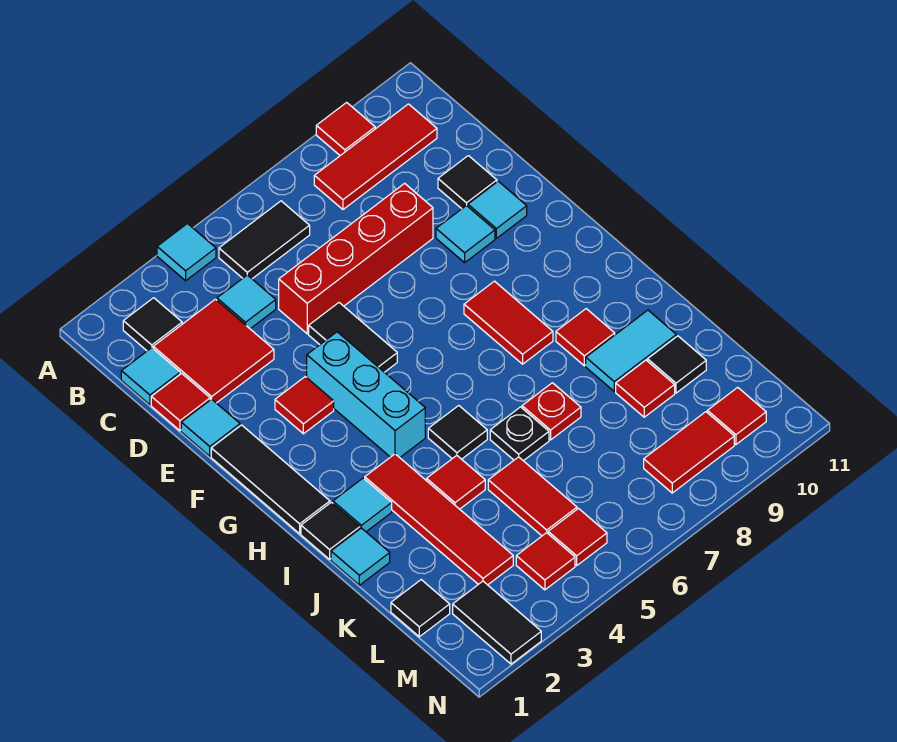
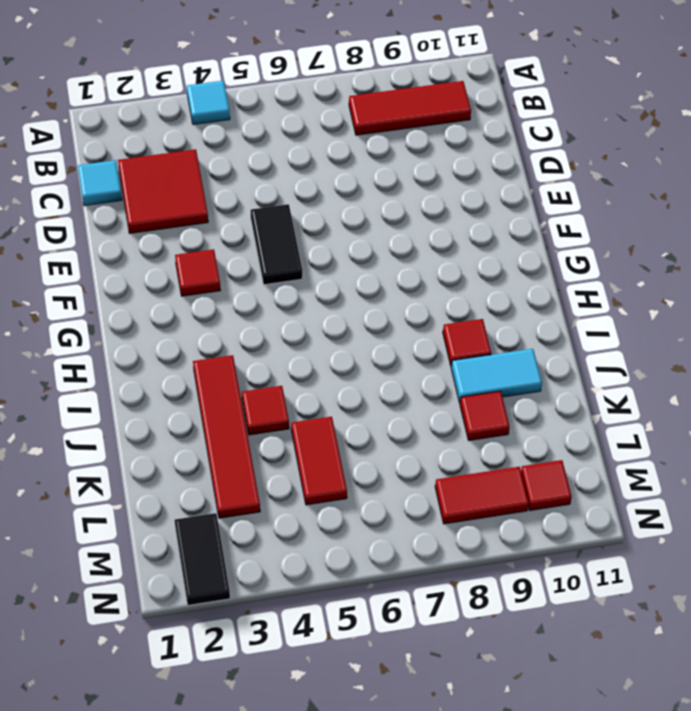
none -> red 1x1 tile [316,102,375,156]
none -> black 1x1 tile [123,298,182,351]
none -> black 1x2 tile [219,201,310,279]
none -> cyan 1x1 tile [217,275,276,329]

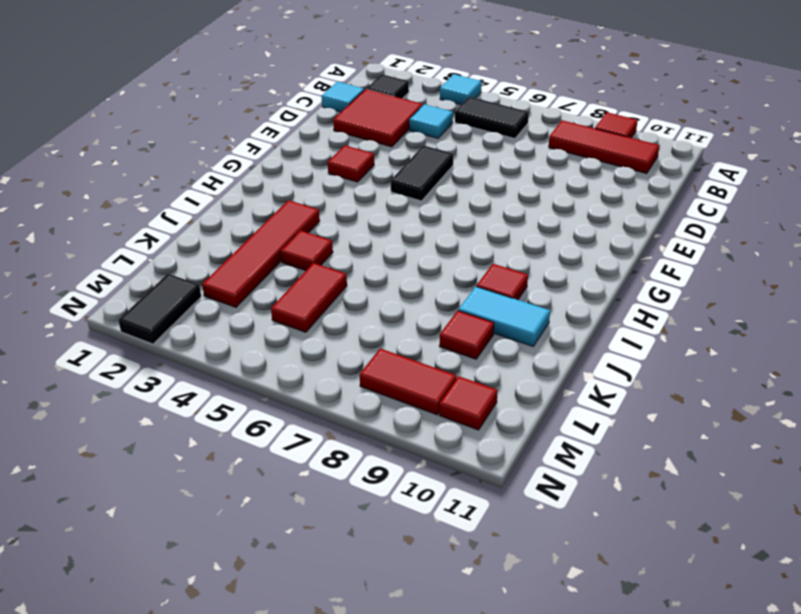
none -> red 1x1 tile [151,373,210,431]
none -> red 1x4 brick [279,183,433,334]
none -> black 1x1 tile [438,156,497,209]
none -> cyan 1x1 tile [181,399,240,456]

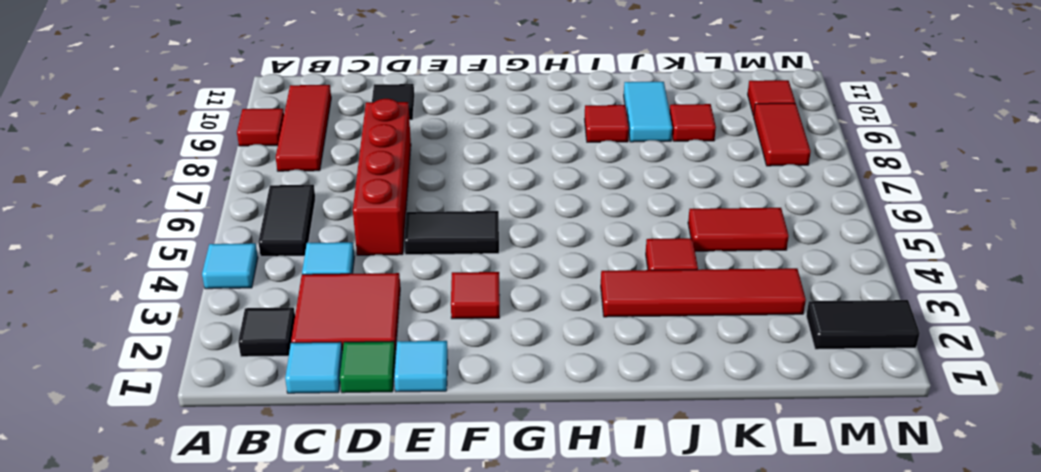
green 1x1 tile [340,341,396,393] -> red 1x1 tile [151,373,210,431]
none -> cyan 1x1 tile [436,205,495,263]
none -> cyan 1x1 tile [468,181,527,238]
none -> black 1x3 tile [211,425,330,534]
none -> cyan 1x3 brick [307,332,425,458]

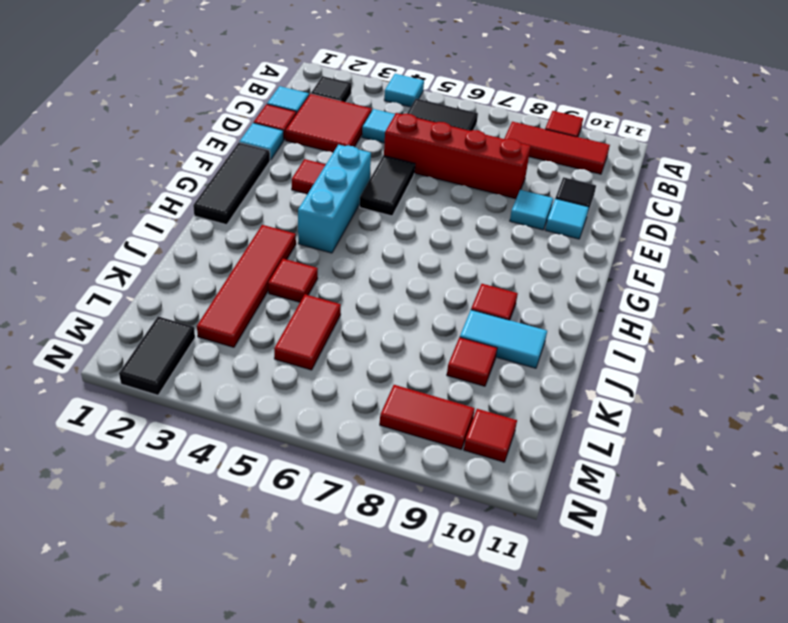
none -> red 1x2 tile [464,281,553,364]
none -> black 1x1 tile [301,502,360,559]
none -> cyan 1x1 tile [333,478,392,532]
none -> black 1x1 tile [428,405,487,459]

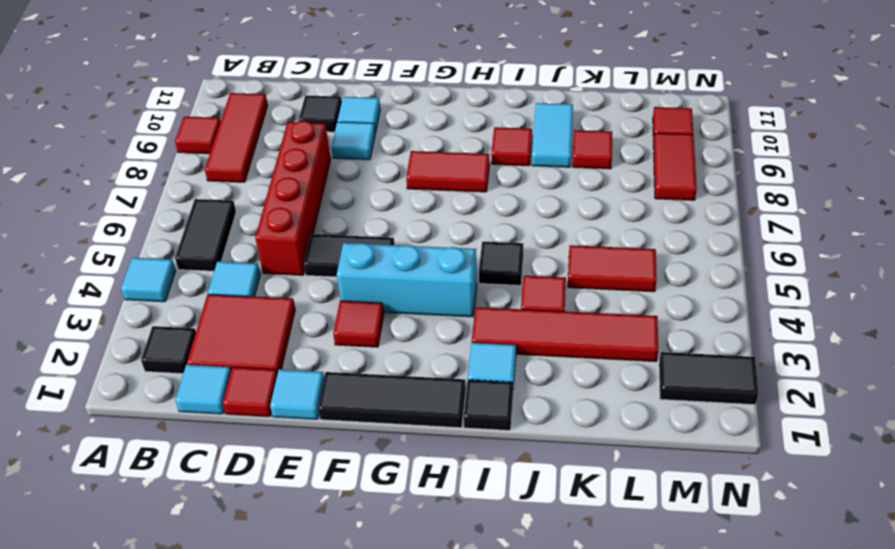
none -> cyan 1x1 tile [331,528,390,585]
none -> black 1x1 plate [490,407,549,461]
none -> red 1x1 plate [522,383,581,440]
none -> black 1x1 tile [648,336,706,393]

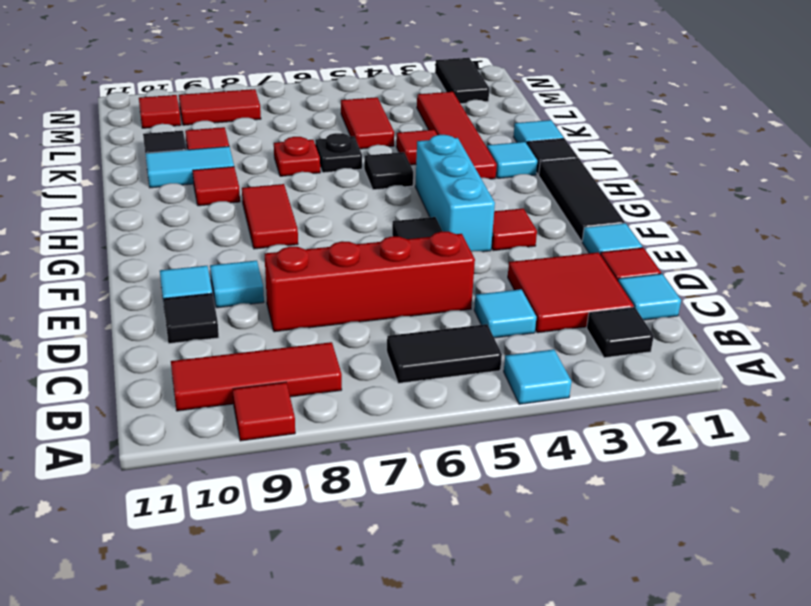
none -> black 1x1 tile [391,580,450,637]
none -> red 1x1 tile [516,533,575,590]
none -> red 1x1 tile [548,509,607,565]

